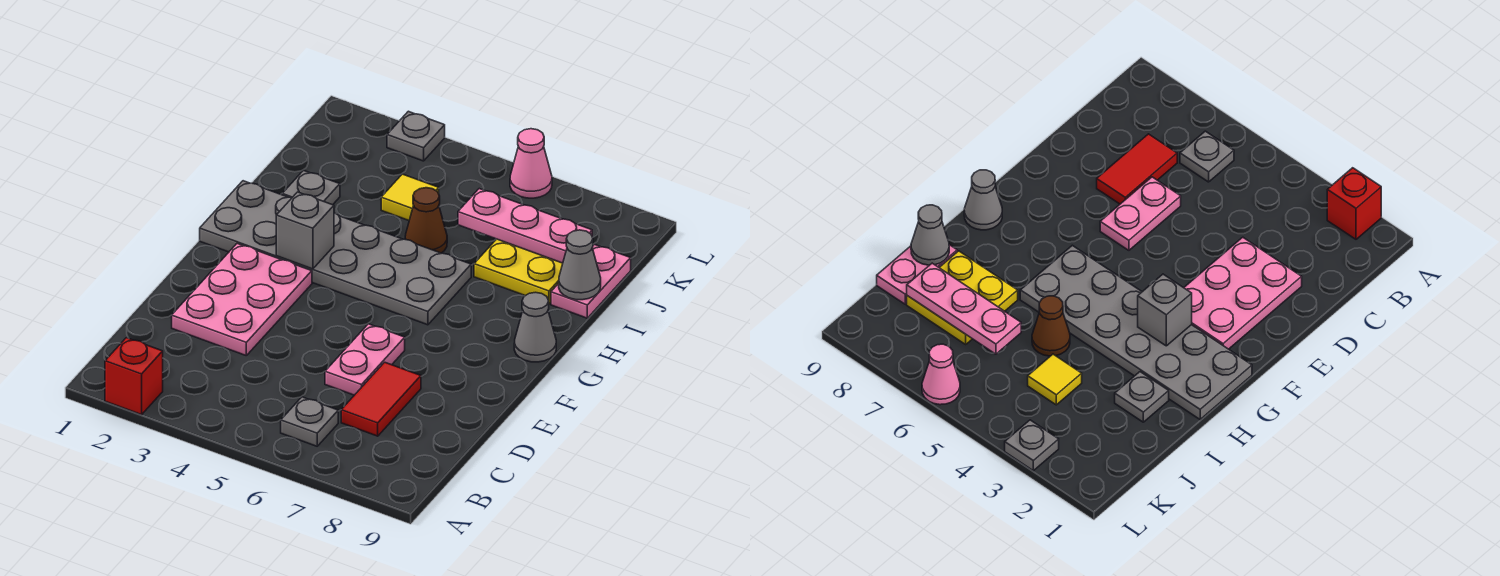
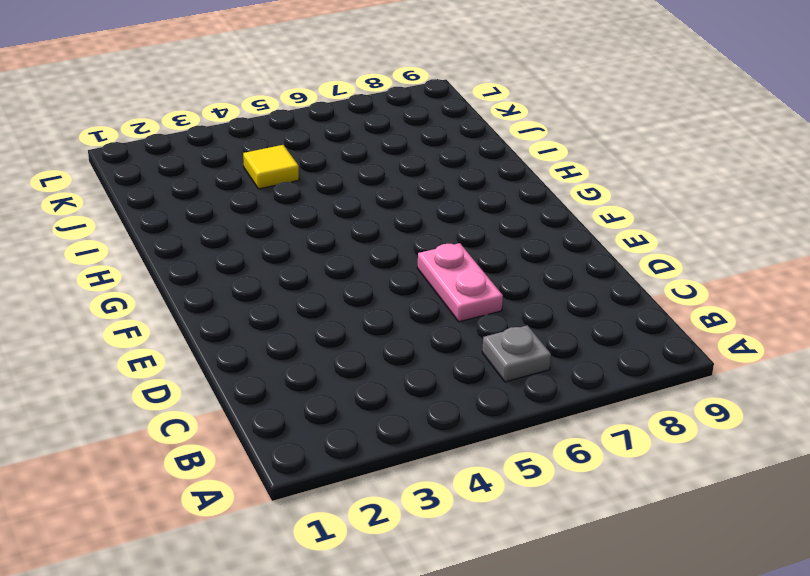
none -> red 1x1 brick [105,338,163,415]
none -> red 1x2 tile [341,362,421,436]
none -> pink 2x3 plate [172,244,312,355]

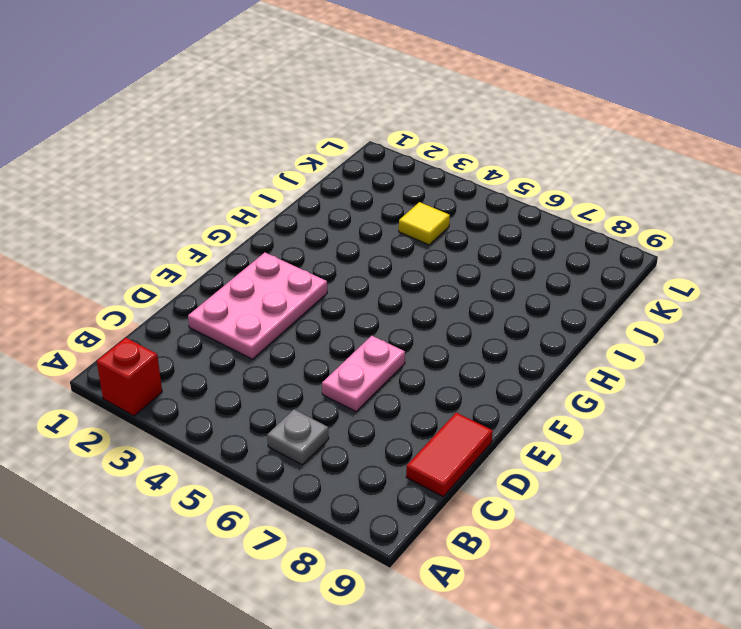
red 1x2 tile [406,413,493,496] -> red 1x2 tile moved to [341,362,421,436]
none -> grey 2x6 plate [200,181,471,325]
none -> grey 1x1 cone [514,292,556,362]
none -> grey 1x1 plate [282,170,340,205]

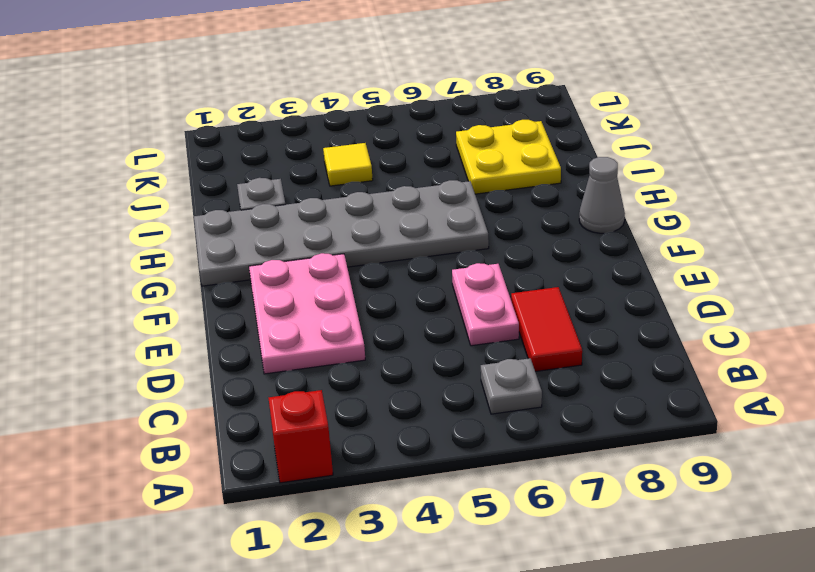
none -> brown 1x1 cone [405,188,447,253]
none -> pink 1x2 plate [551,244,631,318]
none -> grey 1x1 plate [387,111,445,161]

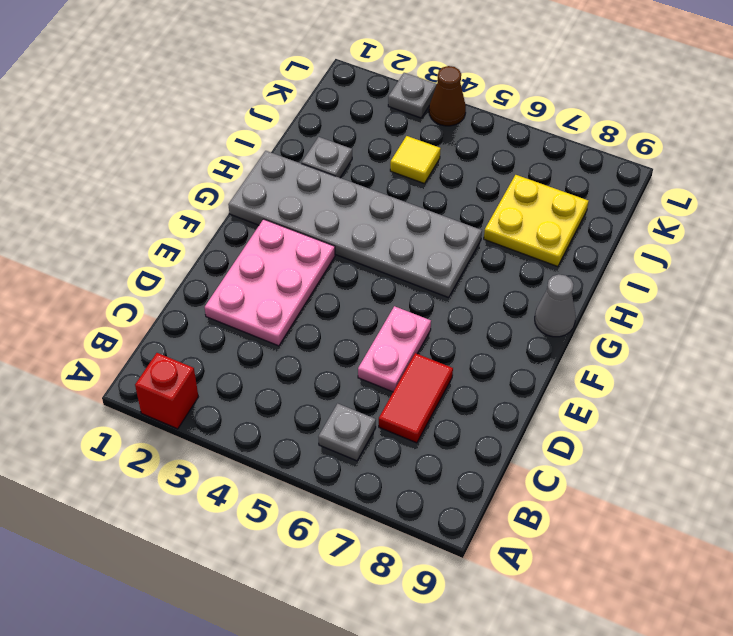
brown 1x1 cone [429,66,466,126] -> brown 1x1 cone moved to [405,188,447,253]
none -> pink 1x2 plate [551,244,631,318]
none -> pink 1x1 cone [510,129,552,198]
none -> grey 1x1 brick [276,192,334,269]

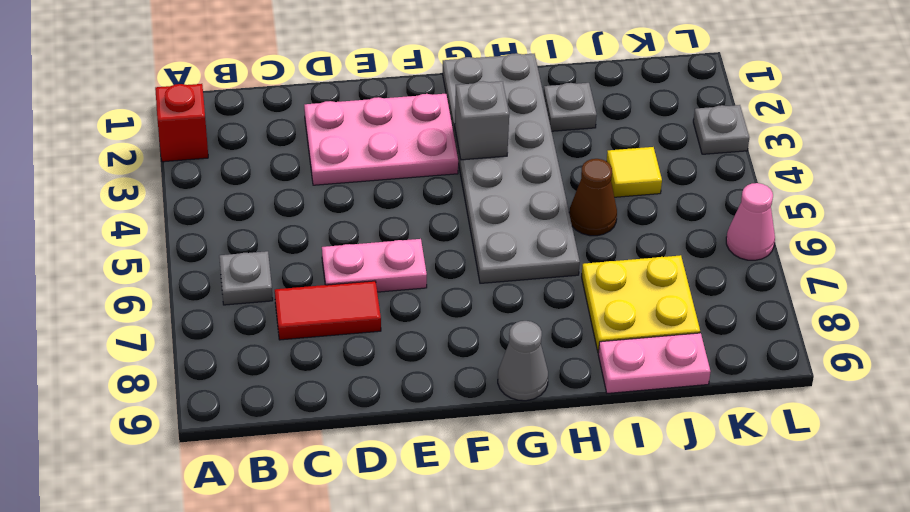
none -> grey 1x1 cone [559,230,601,300]
none -> pink 1x3 plate [458,189,592,263]

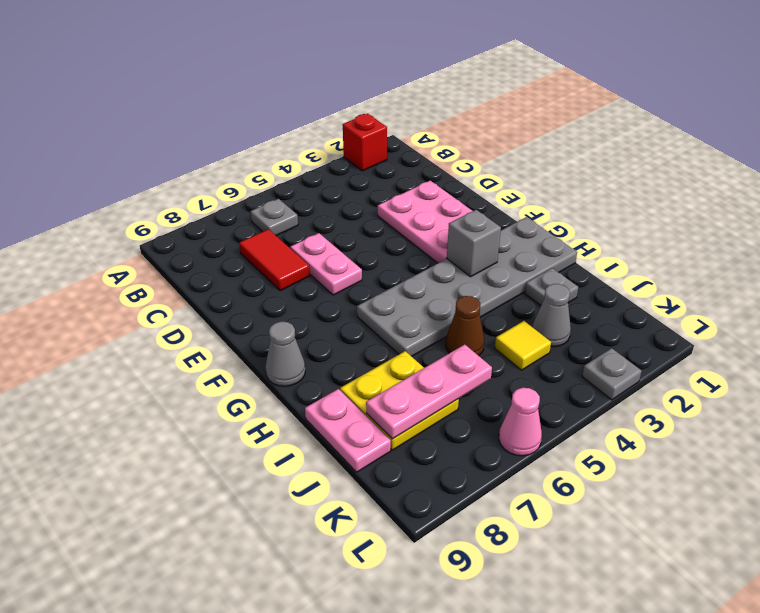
grey 1x1 cone [533,284,571,347] -> grey 1x1 cone moved to [559,230,601,300]

